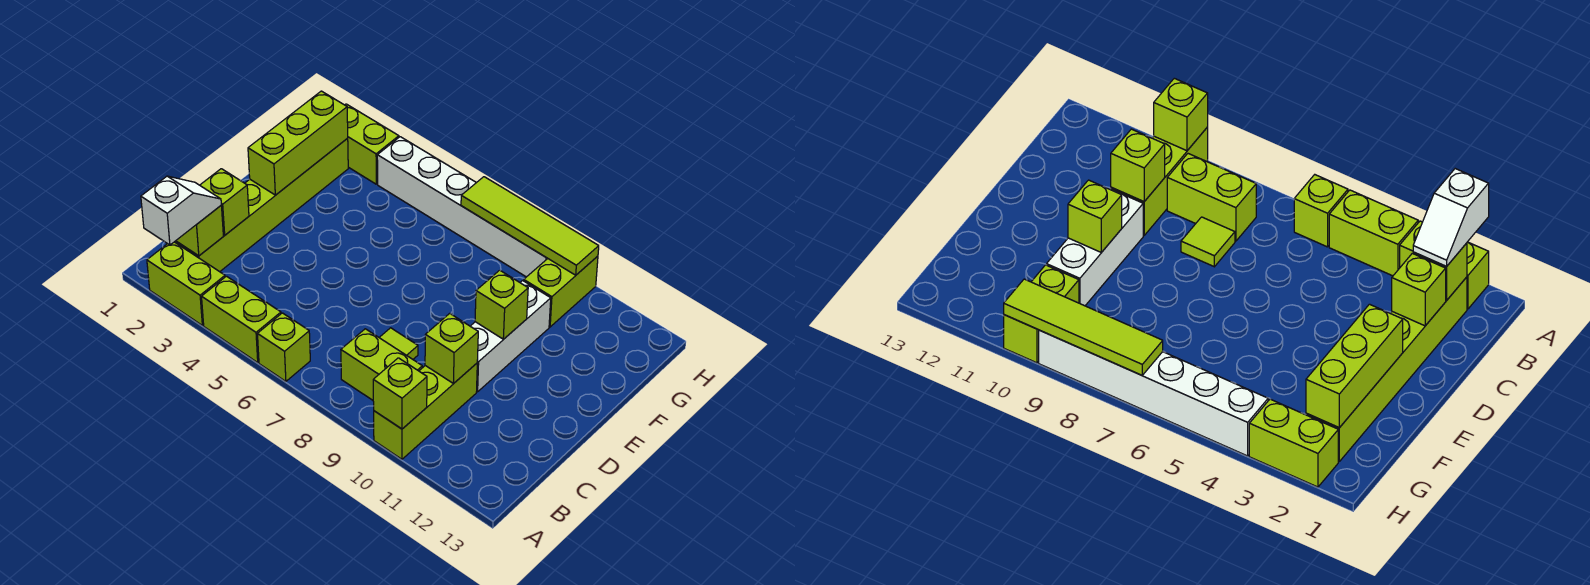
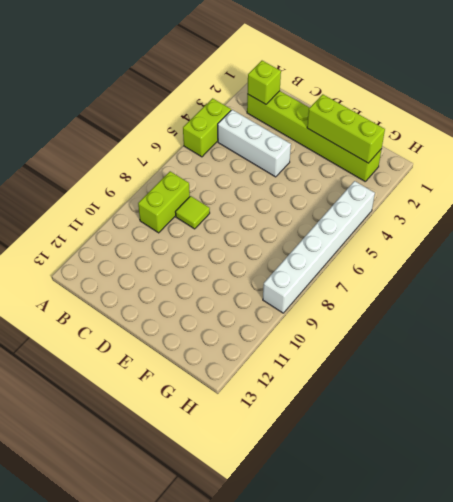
white 1x3 brick [218,110,291,177] -> white 1x3 brick moved to [470,281,551,392]
none -> lime 1x2 brick [147,242,225,325]
none -> lime 1x1 brick [258,313,310,381]
none -> lime 1x3 brick [374,363,477,459]

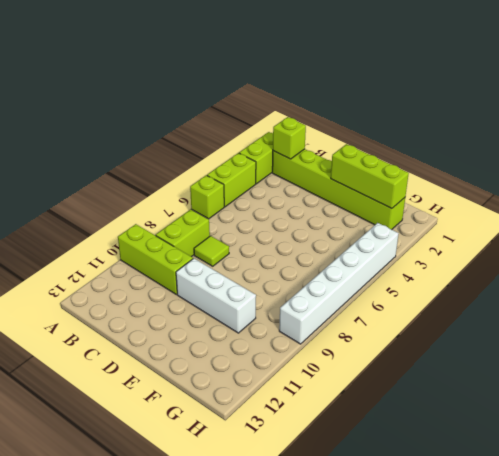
none -> lime 1x2 brick [524,256,598,327]
none -> lime 1x2 brick [345,104,399,184]
none -> lime 1x1 brick [373,358,427,429]

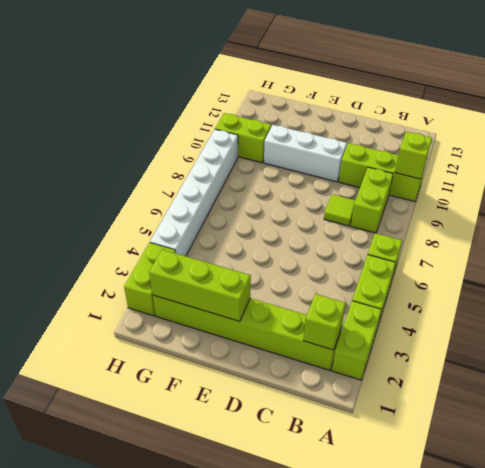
none -> lime 1x1 brick [200,169,249,235]
none -> lime 1x1 brick [425,313,478,384]
none -> lime 1x1 brick [475,270,528,339]

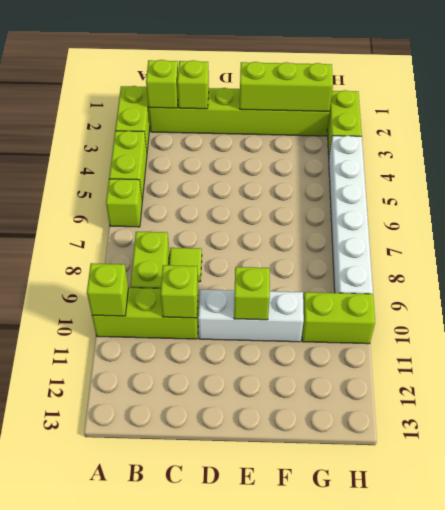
none -> lime 1x4 tile [461,177,599,275]
none -> white 1x2 slope [141,176,221,245]

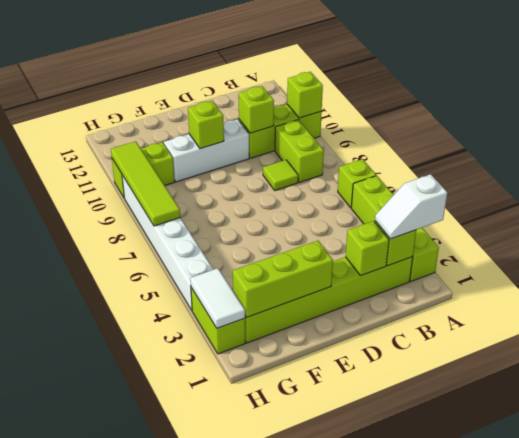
white 1x2 tile [190,268,245,328] -> none

